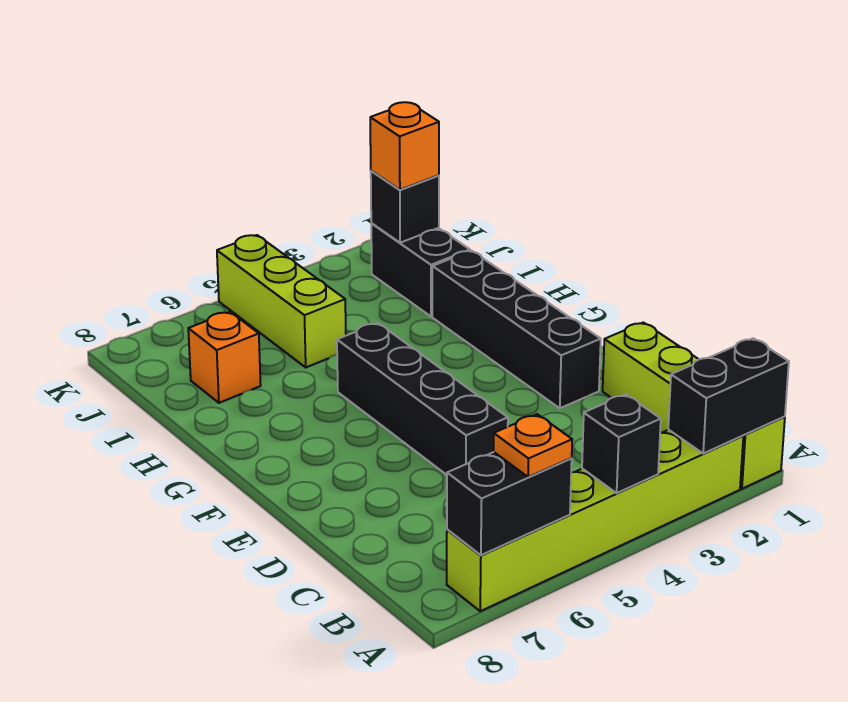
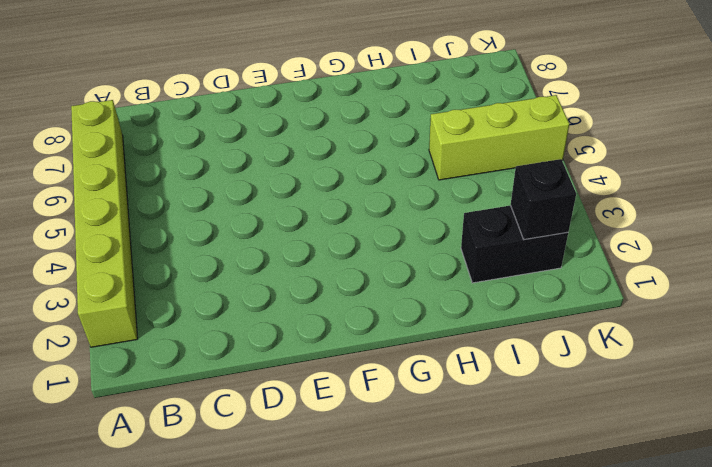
none -> lime 1x4 brick [603,322,785,489]
none -> black 1x4 brick [337,323,508,475]
none -> black 1x4 brick [432,251,601,408]

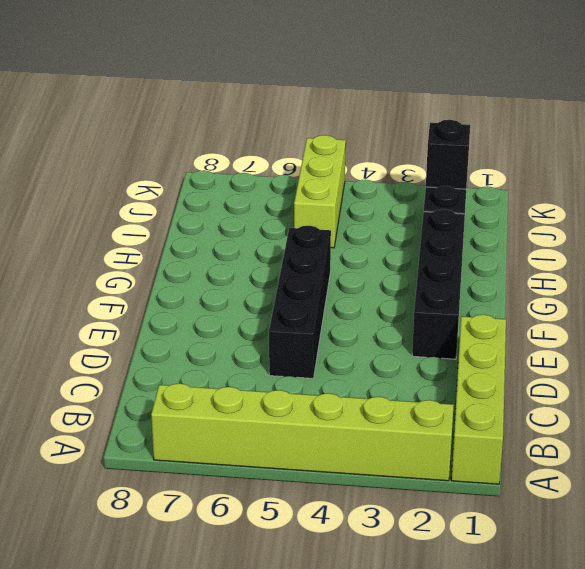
none -> orange 1x1 brick [188,312,261,403]
none -> black 1x2 brick [668,338,789,453]
none -> black 1x1 brick [582,394,661,493]

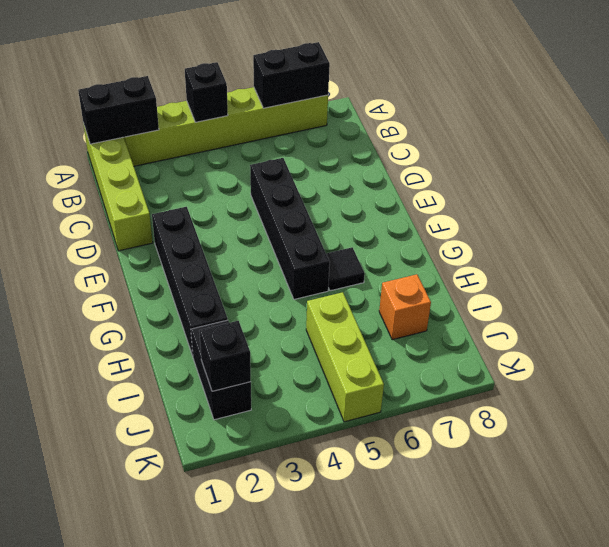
black 1x1 tile [326,247,365,291] -> none
none -> orange 1x1 plate [493,414,572,477]
none -> orange 1x1 brick [370,102,439,190]

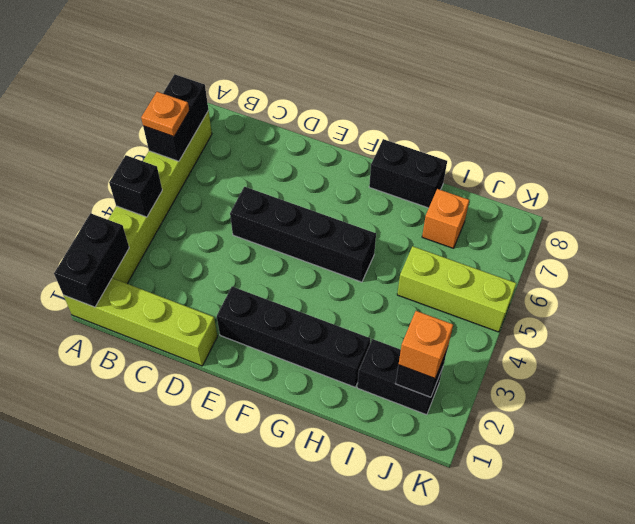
black 1x2 brick [369,139,447,208] -> none

